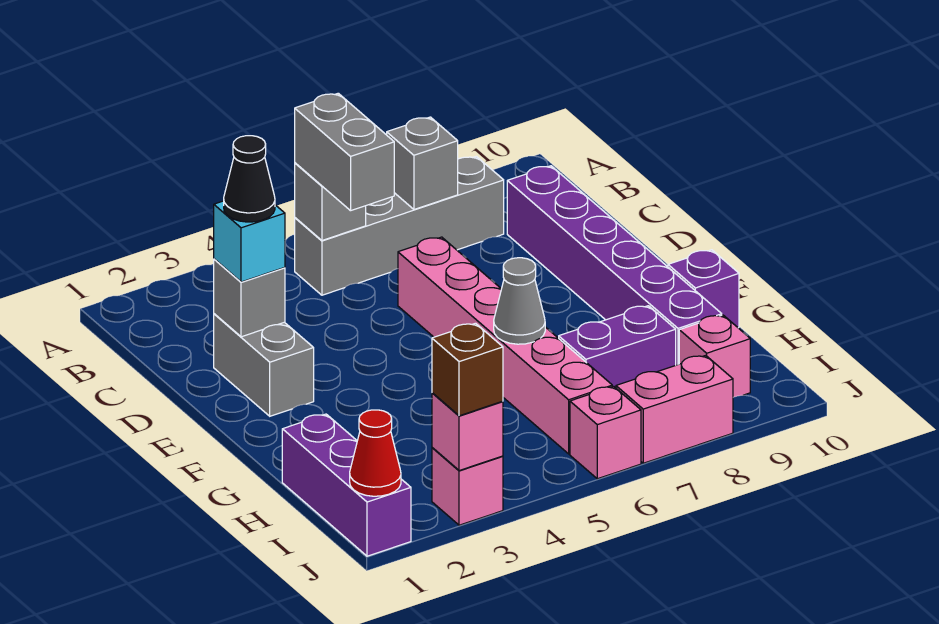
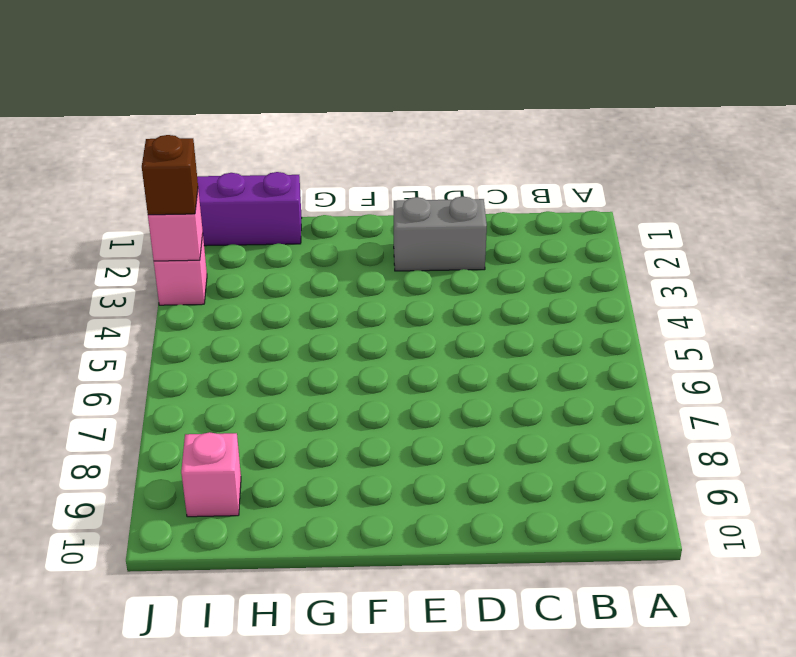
none -> grey 1x4 brick [295,156,504,295]
none -> purple 1x6 brick [507,166,722,365]
none -> pink 1x6 brick [398,237,612,454]

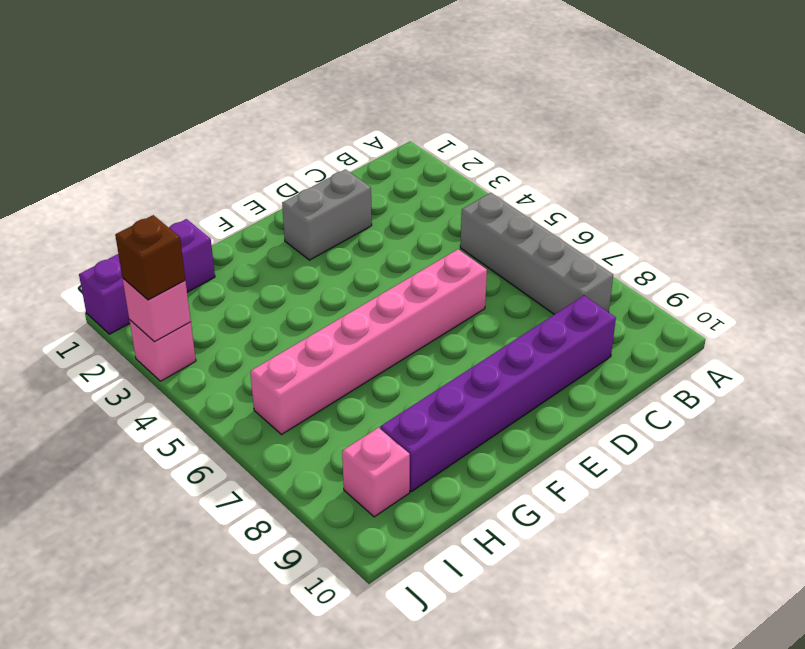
none -> purple 1x1 brick [668,250,739,328]
none -> purple 1x2 brick [559,306,676,388]
none -> pink 1x1 brick [570,386,641,479]

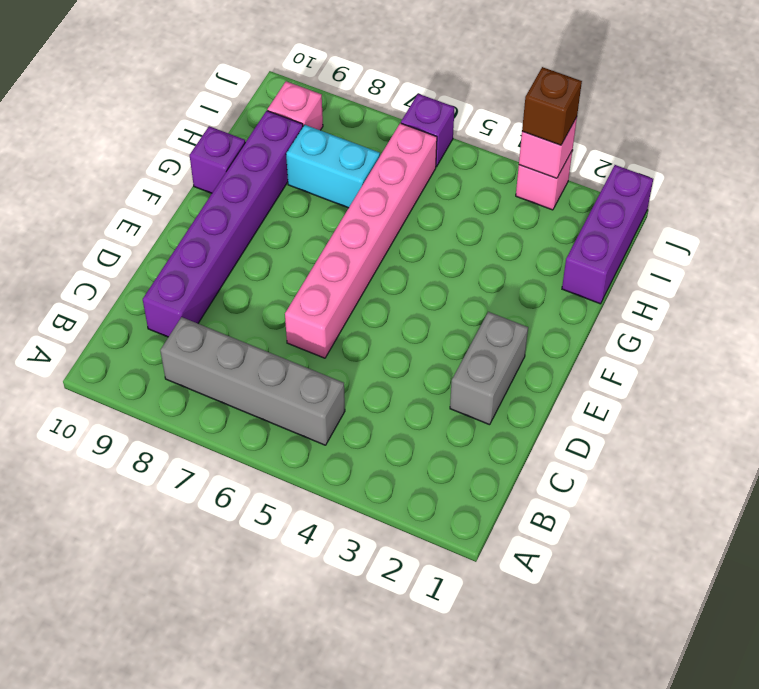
cyan 1x2 brick [286,125,380,208] -> purple 1x2 brick [559,306,676,388]
purple 1x1 brick [401,94,455,167] -> pink 1x1 brick [570,386,641,479]
none -> pink 1x2 brick [616,355,733,463]
none -> grey 1x1 brick [295,163,366,240]
none -> grey 1x1 brick [387,117,458,209]

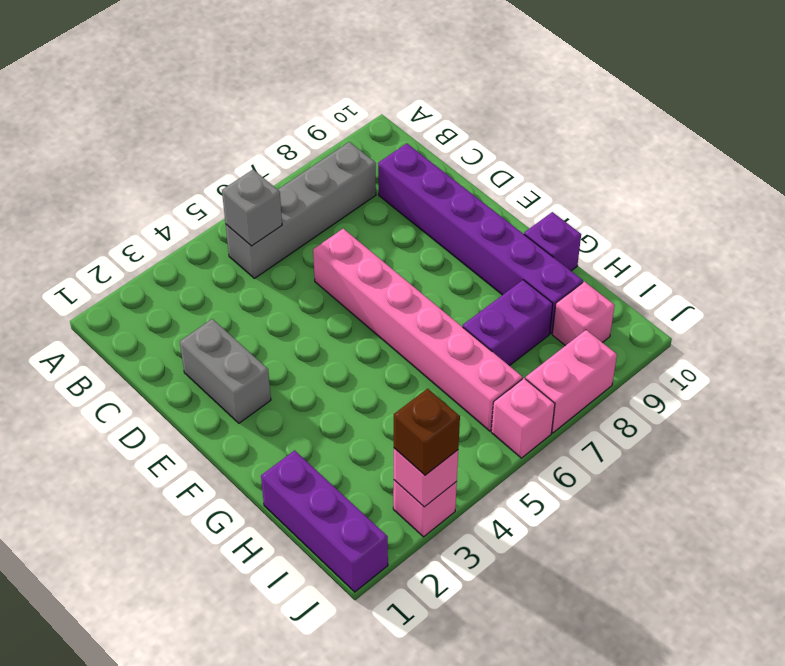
none -> grey 1x1 brick [387,117,458,209]
none -> grey 1x1 brick [214,259,285,337]
none -> grey 1x1 cone [494,258,545,344]

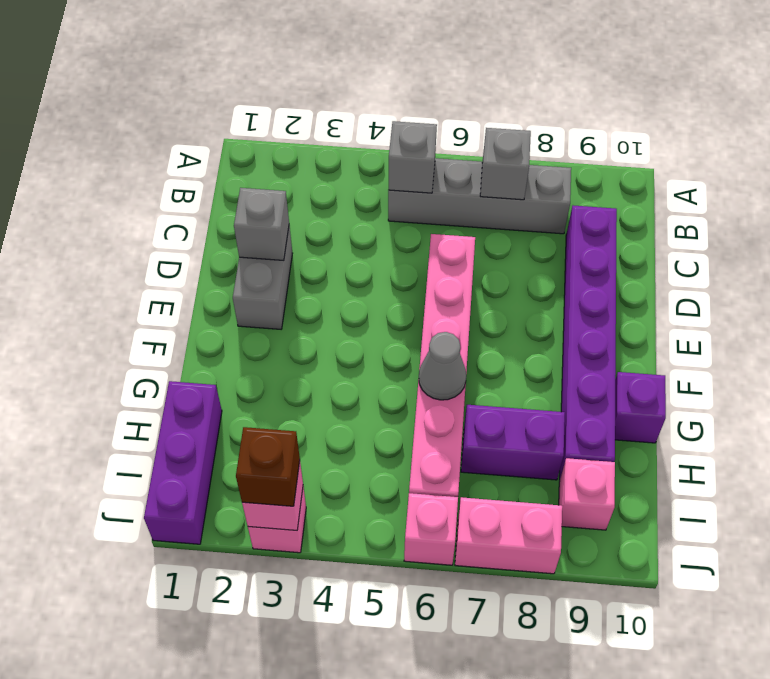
none -> red 1x1 cone [350,410,401,496]
none -> grey 1x2 brick [295,93,394,211]
none -> cyan 1x1 brick [214,201,285,282]

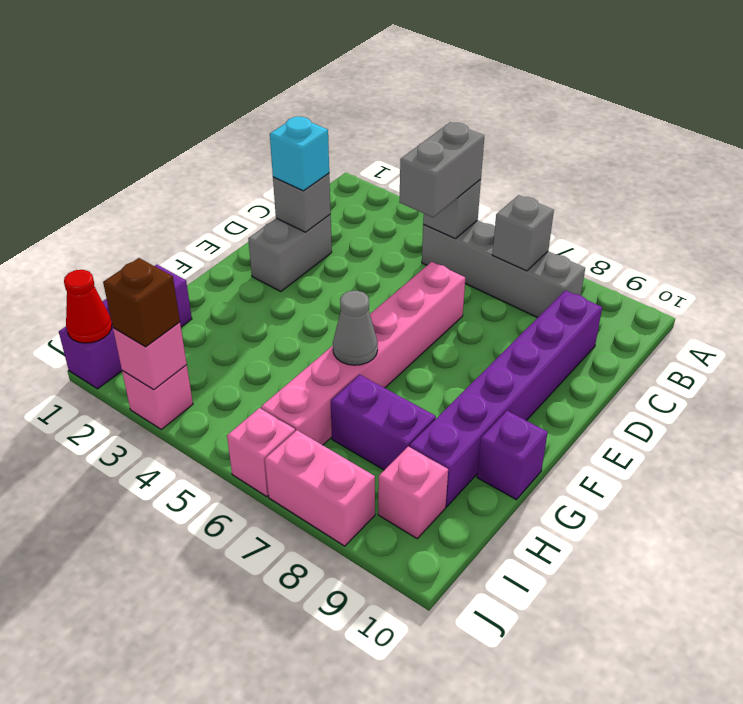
none -> black 1x1 cone [224,136,275,222]

